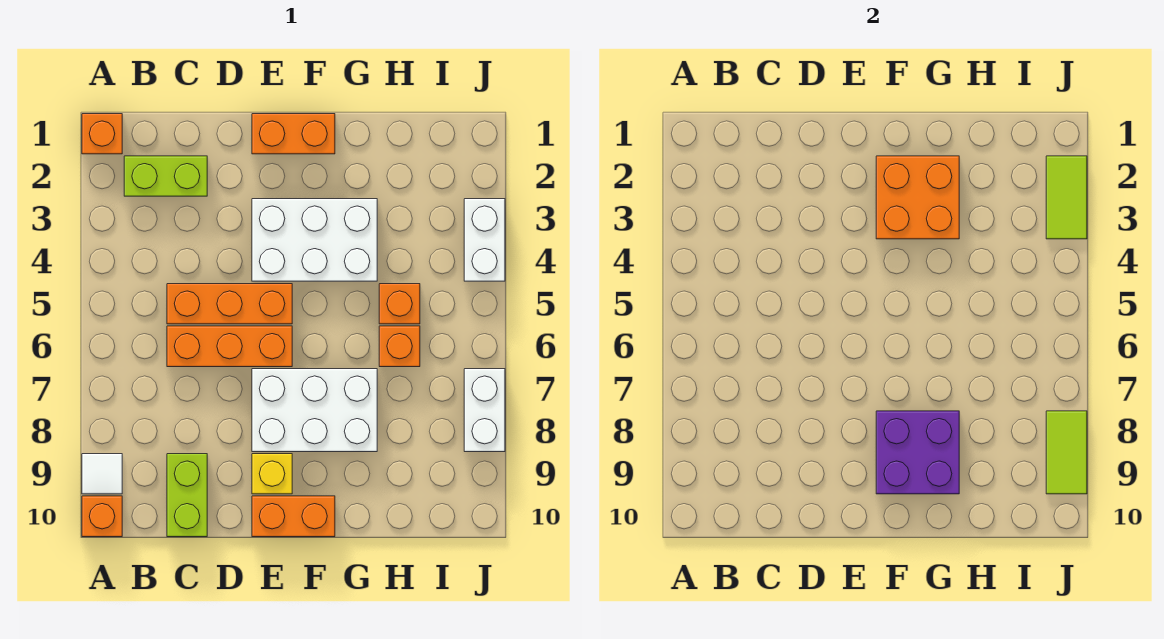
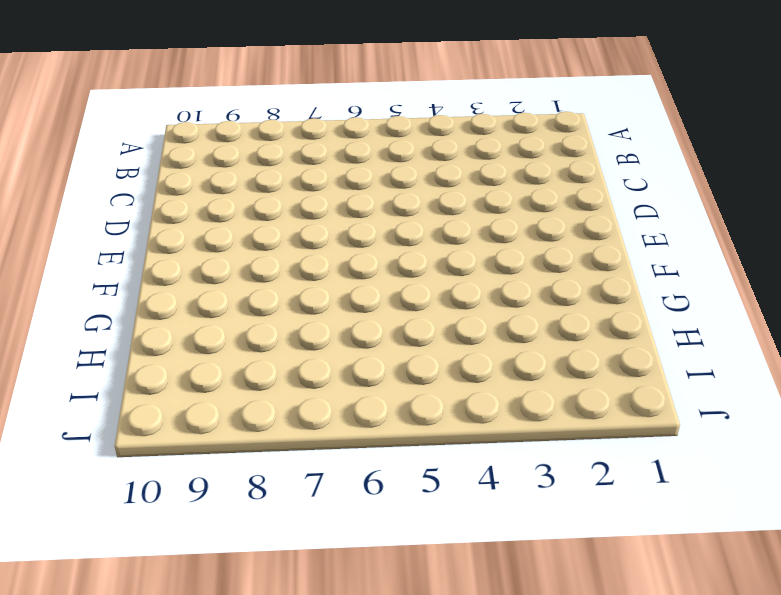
none -> orange 1x1 brick [82,114,122,154]
none -> white 1x1 tile [82,454,122,494]
none -> orange 1x1 brick [82,496,122,537]

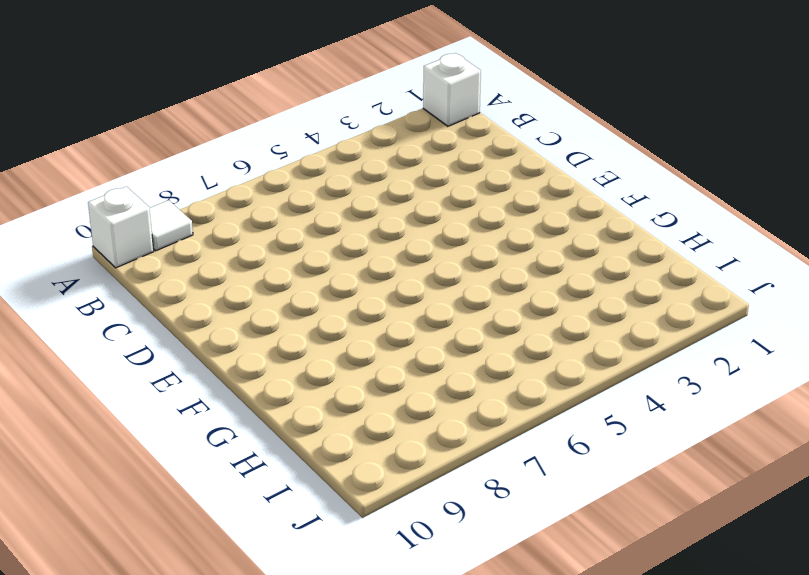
white 1x1 brick [423,53,481,126] -> orange 1x1 brick [82,114,122,154]
white 1x1 brick [88,187,154,268] -> orange 1x1 brick [82,496,122,537]
none -> lime 1x2 brick [124,156,207,196]
none -> orange 1x3 brick [167,284,292,324]
none -> orange 1x3 brick [167,326,292,367]

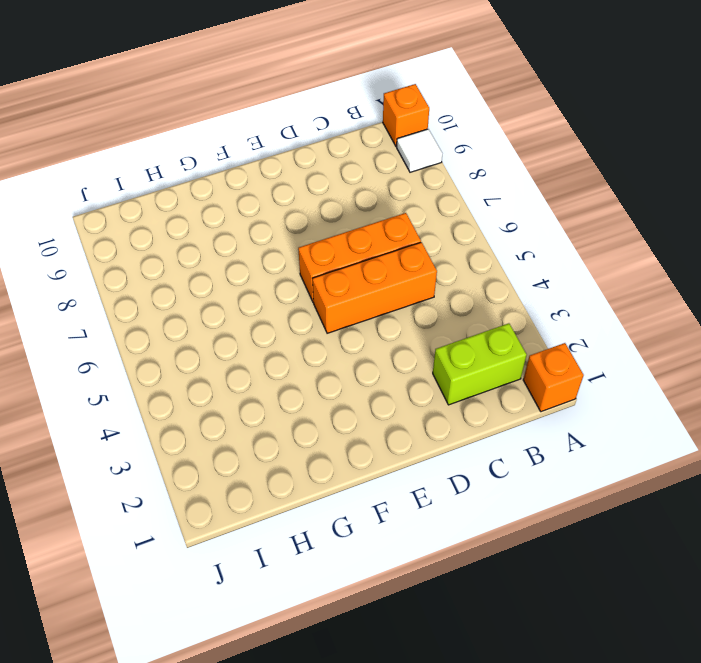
none -> lime 1x2 brick [167,454,207,537]
none -> orange 1x2 brick [252,114,335,154]
none -> white 2x3 brick [252,199,377,281]

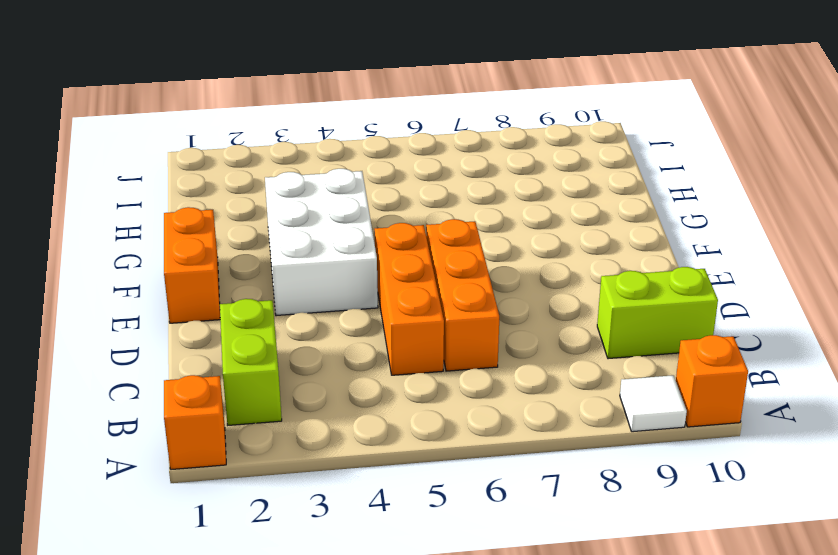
none -> white 2x3 brick [252,369,377,452]
none -> yellow 1x1 brick [252,454,292,494]
none -> orange 1x2 brick [252,496,335,537]

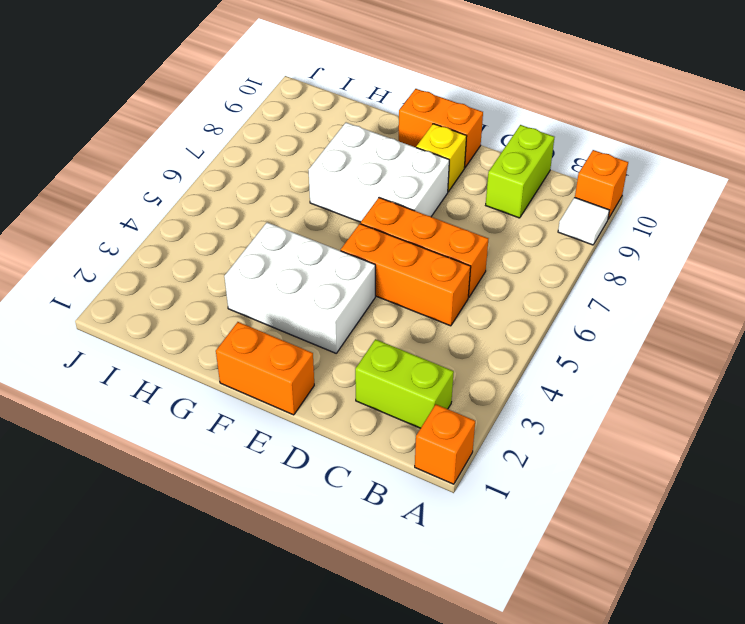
none -> orange 1x1 brick [379,284,420,324]
none -> orange 1x1 brick [379,326,420,367]
none -> white 1x2 brick [464,199,505,281]

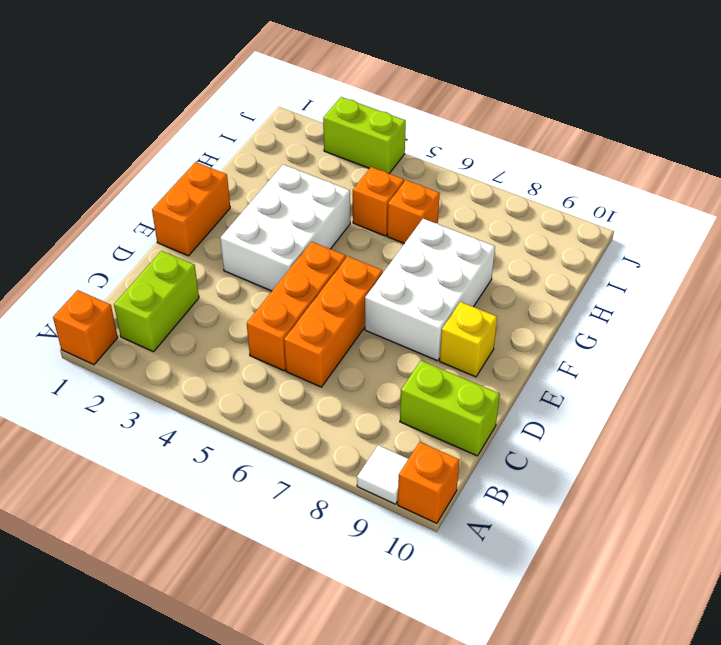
lime 1x2 brick [323,97,406,173] -> white 1x2 brick [464,199,505,281]
none -> orange 1x2 brick [252,496,335,537]
none -> white 1x2 brick [464,369,505,452]
none -> orange 2x2 brick [876,156,959,239]

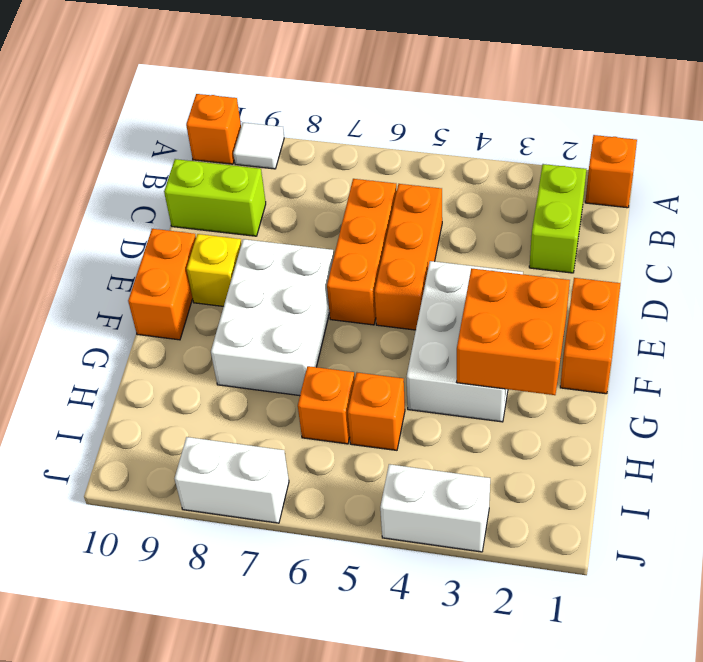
none -> purple 2x2 brick [876,411,959,494]
none -> lime 1x2 tile [1046,156,1087,239]
none -> lime 1x2 tile [1046,411,1087,494]

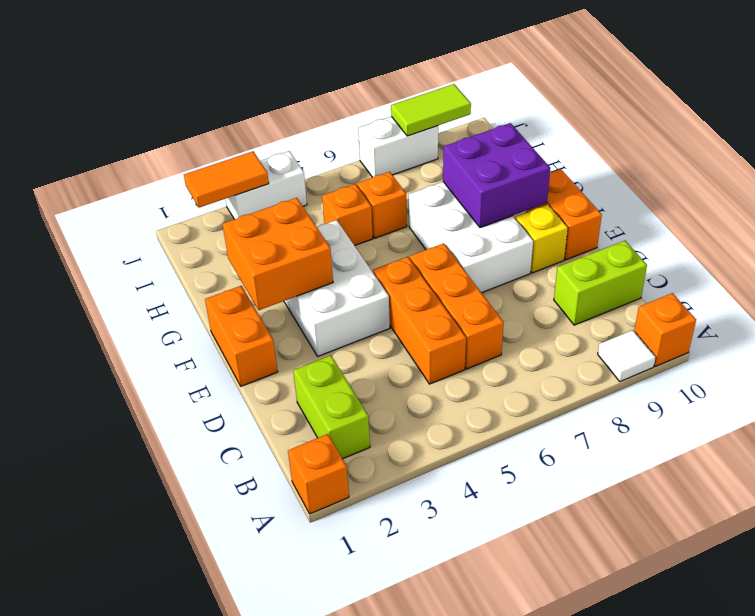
orange 1x2 tile [184,151,269,208] -> lime 1x2 tile [1046,156,1087,239]

